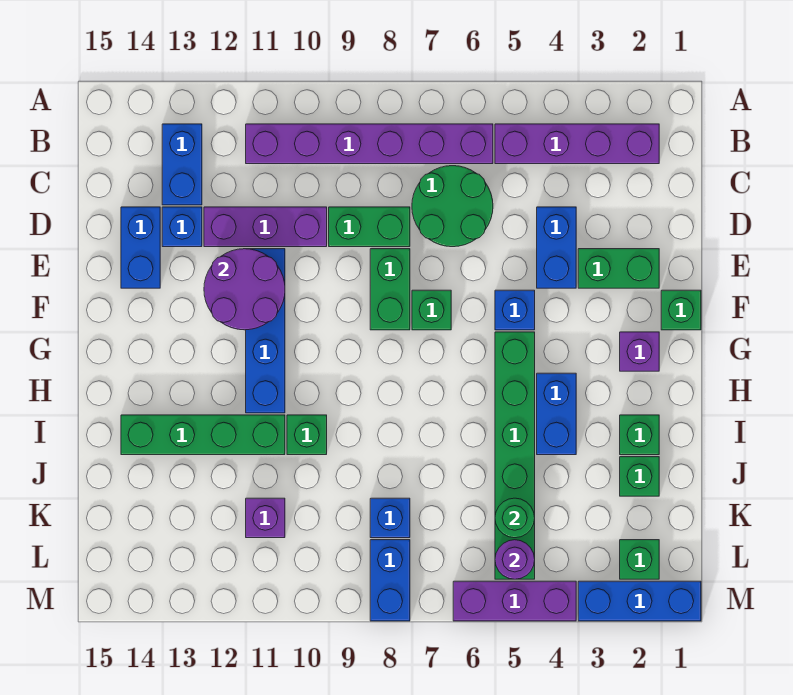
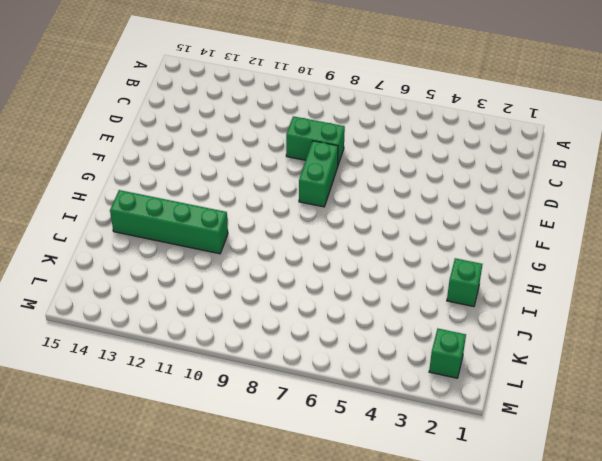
none -> purple 1x4 brick [495,124,659,164]
none -> purple 1x6 brick [246,124,493,164]
none -> blue 1x2 brick [162,124,202,205]
none -> green 2x2 round brick [412,166,493,247]

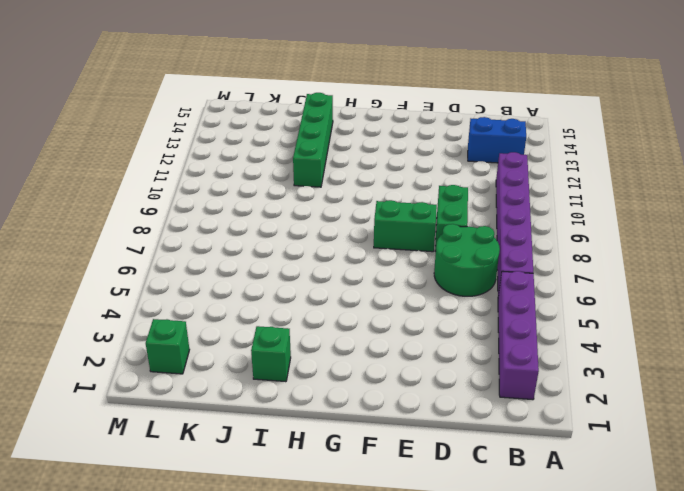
none -> blue 1x2 brick [537,207,576,288]
none -> purple 1x3 brick [204,207,327,247]
none -> blue 1x1 brick [162,207,202,247]
none -> blue 1x2 brick [121,207,160,288]

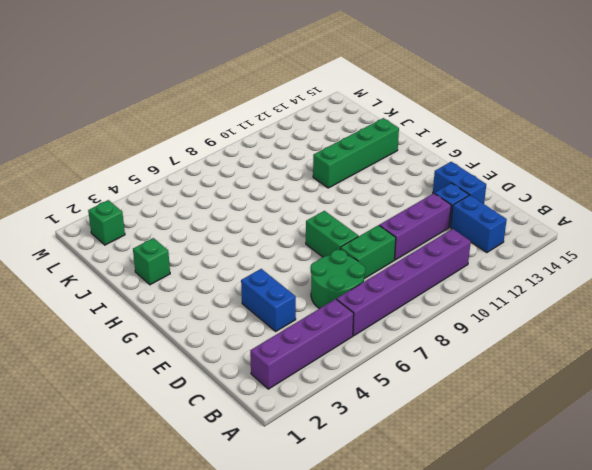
none -> green 1x2 brick [578,249,659,288]
none -> blue 1x4 brick [246,249,285,413]
none -> green 1x1 brick [661,290,701,330]
none -> blue 1x1 brick [495,290,535,330]

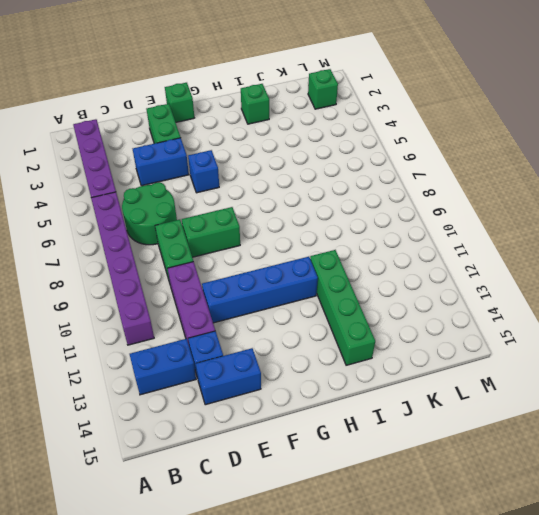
none -> green 1x1 brick [412,290,451,330]
none -> purple 1x1 brick [620,332,659,371]
none -> green 1x6 brick [495,332,535,579]
none -> blue 1x2 brick [537,373,576,455]

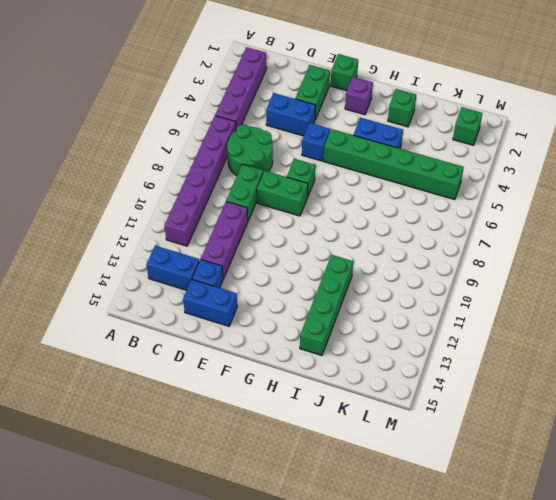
none -> blue 1x4 brick [246,249,285,413]
none -> green 1x1 brick [287,415,327,455]
none -> green 1x1 brick [620,457,659,496]
none -> blue 1x1 brick [370,498,410,538]

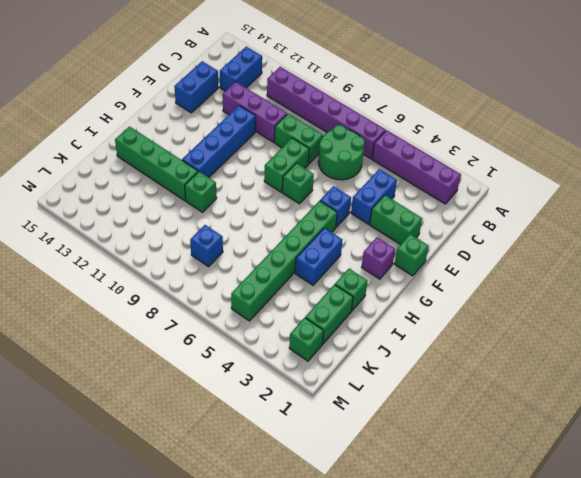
green 1x2 brick [305,285,353,344] -> green 1x1 brick [620,457,659,496]
none -> blue 1x1 brick [162,207,202,247]
none -> purple 1x1 brick [246,498,285,538]
none -> blue 1x2 brick [370,540,410,621]
none -> blue 1x3 brick [578,581,701,621]

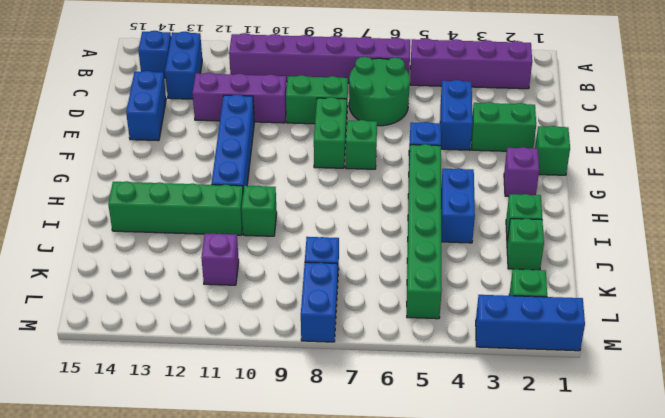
blue 1x1 brick [138,31,171,78] -> blue 1x1 brick moved to [162,207,202,247]
none -> purple 1x3 brick [453,581,576,621]
none -> purple 2x2 round brick [204,249,285,330]
none -> green 1x1 round brick [495,498,535,538]
none -> purple 1x1 round brick [495,540,535,579]

